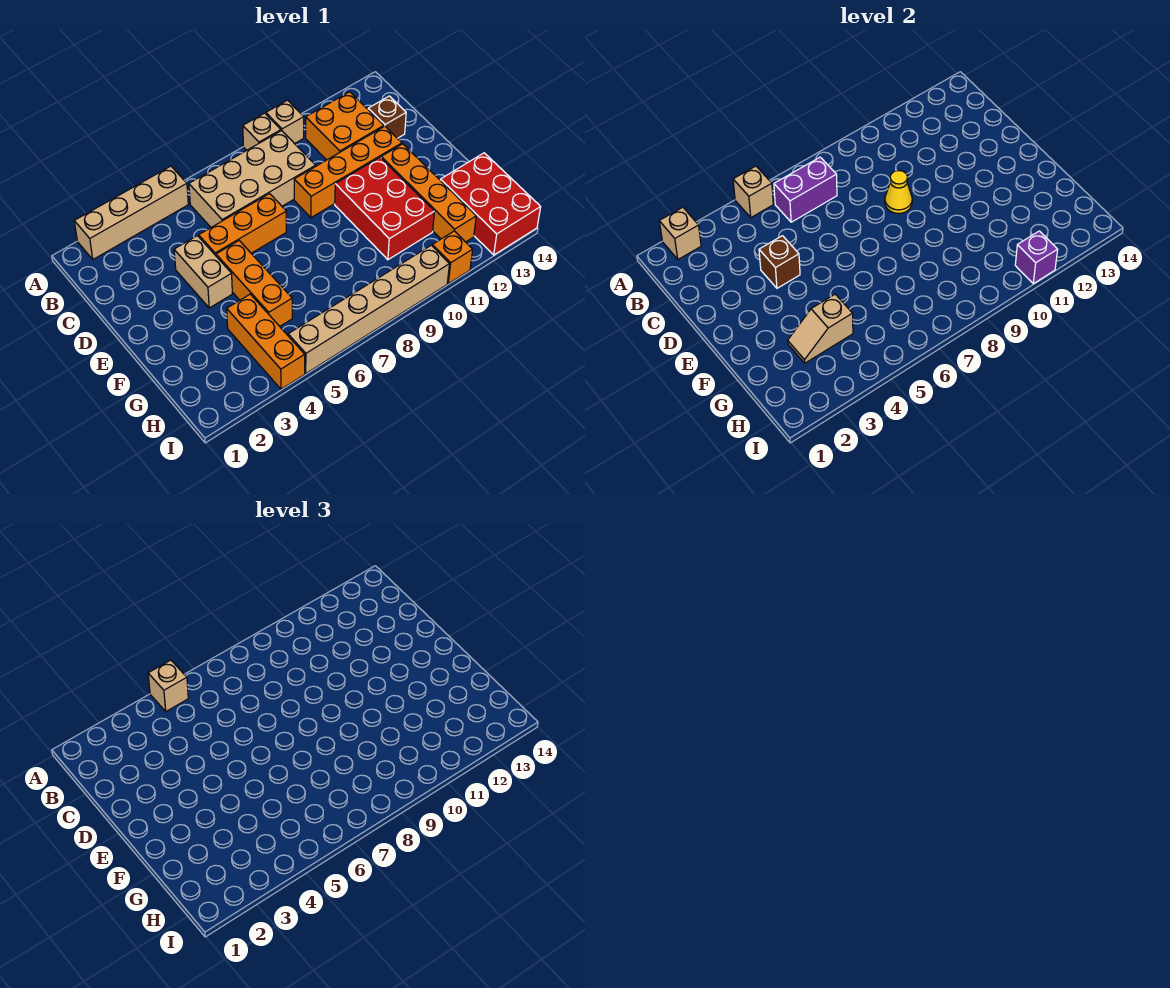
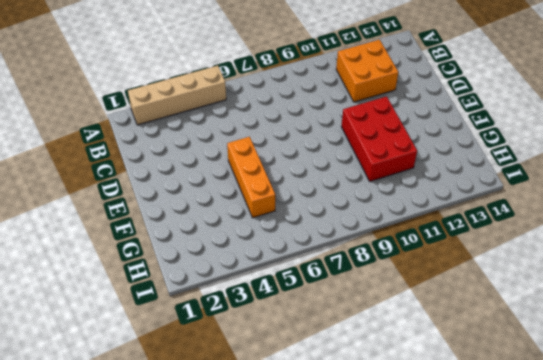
none -> tan 1x1 brick [243,113,281,150]
none -> tan 1x1 brick [266,100,304,144]
none -> tan 2x4 brick [189,131,316,227]

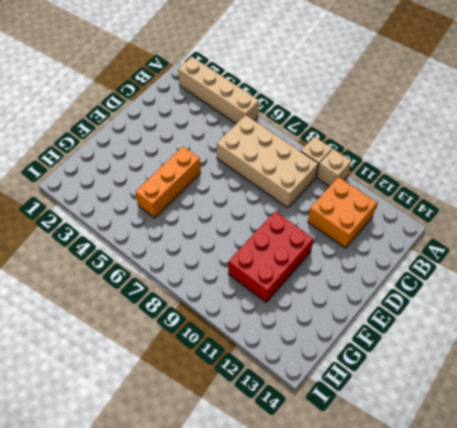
none -> brown 1x1 brick [368,96,406,138]
none -> tan 1x2 brick [174,236,232,308]
none -> orange 1x3 brick [199,194,286,256]

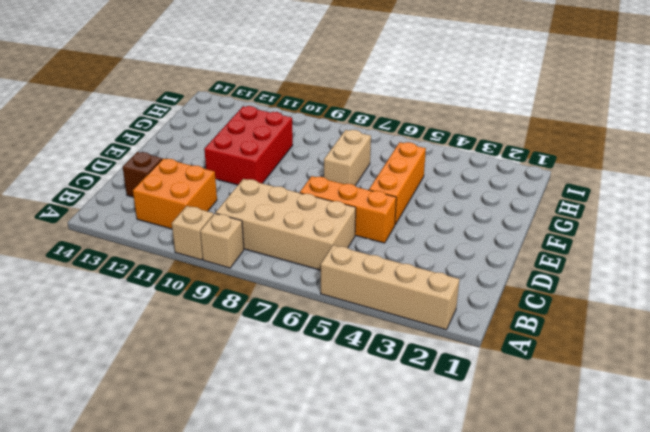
tan 1x2 brick [324,130,371,185] -> tan 1x2 brick moved to [174,236,232,308]
none -> orange 1x4 brick [294,126,402,218]
none -> orange 1x4 brick [381,144,476,242]
none -> orange 1x3 brick [227,294,305,389]

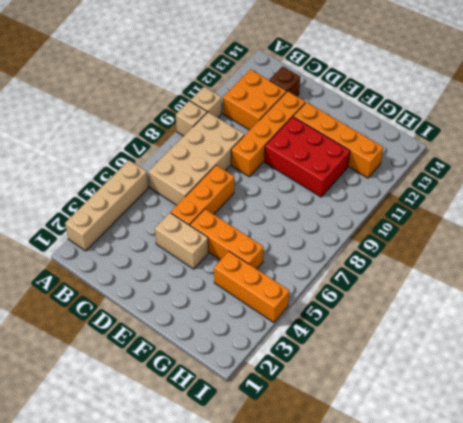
none -> red 2x3 brick [440,153,541,255]
none -> tan 1x6 brick [288,245,449,373]
none -> orange 1x1 brick [432,231,473,284]

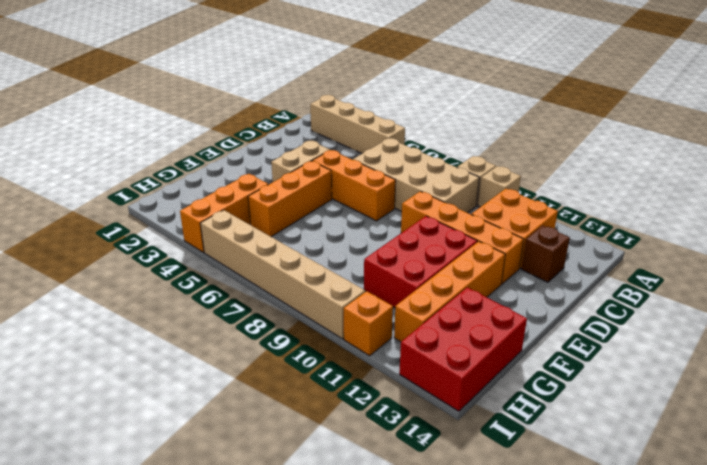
none -> tan 1x1 brick [659,207,701,259]
none -> tan 1x1 brick [733,166,773,217]
none -> purple 1x2 brick [774,157,837,222]

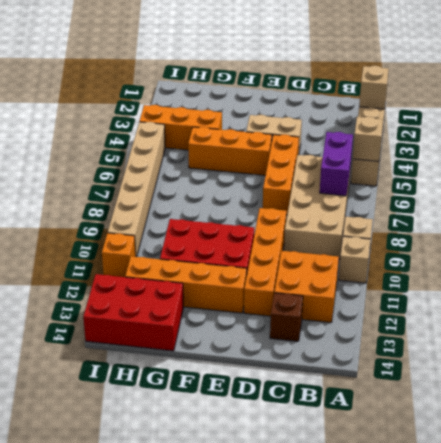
none -> brown 1x1 brick [759,236,800,288]
none -> yellow 1x1 cone [885,171,912,213]
none -> tan 1x2 slope [788,294,853,363]

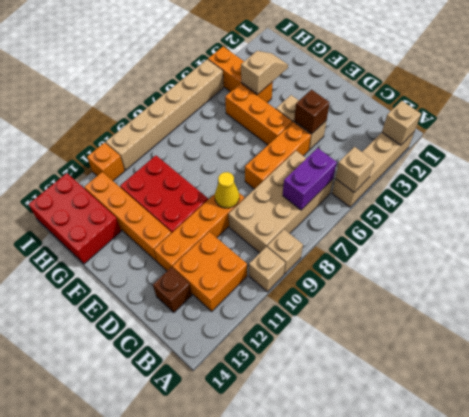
none -> purple 1x1 brick [1015,231,1058,284]
none -> tan 1x1 brick [148,660,188,711]

